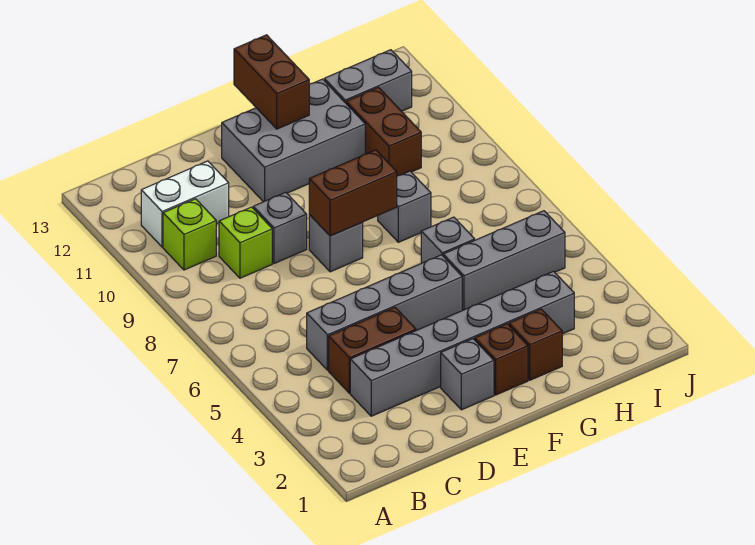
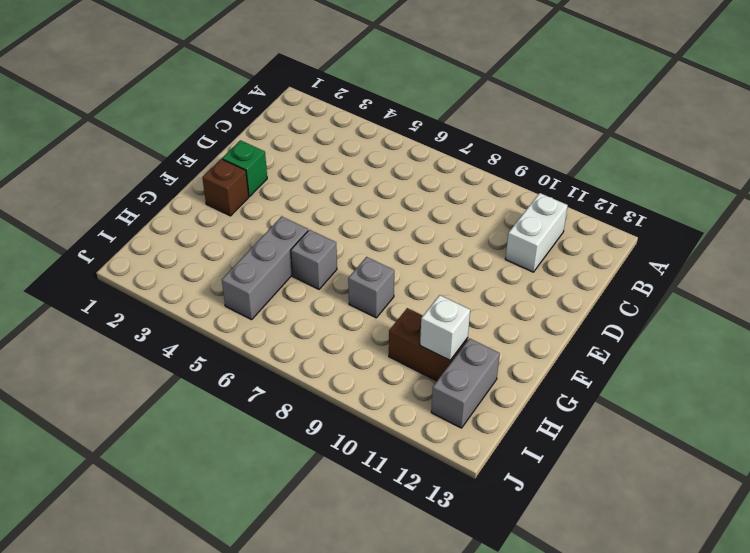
green 1x1 brick [222,140,267,196] -> grey 1x1 brick [441,339,494,410]
white 1x1 brick [420,295,470,360] -> none
none -> lime 1x1 brick [163,199,216,270]
none -> grey 1x6 brick [350,271,574,416]
none -> brown 1x2 brick [329,308,416,393]

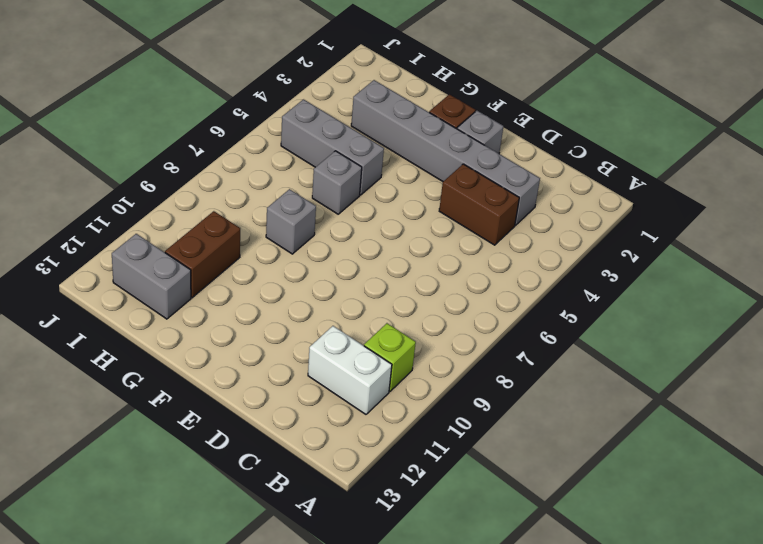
none -> grey 1x4 brick [307,255,462,370]
none -> lime 1x1 brick [219,207,272,278]
none -> grey 1x1 brick [253,192,307,264]

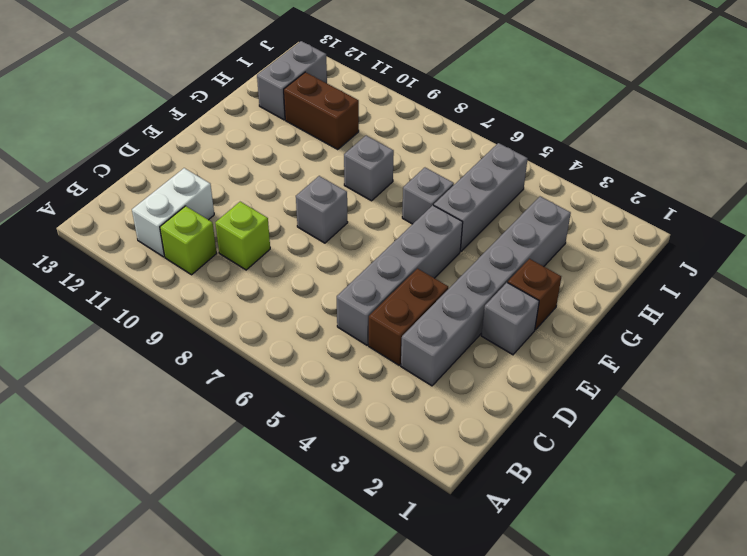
none -> grey 1x1 brick [253,192,307,264]
none -> grey 2x3 brick [222,79,365,202]
none -> brown 1x1 brick [509,309,562,380]

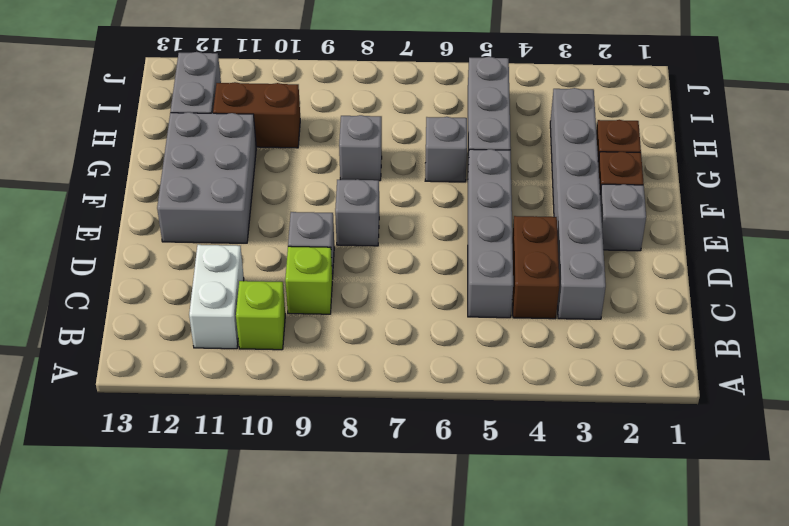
none -> brown 1x2 brick [309,150,397,236]
none -> brown 1x2 brick [234,35,309,129]

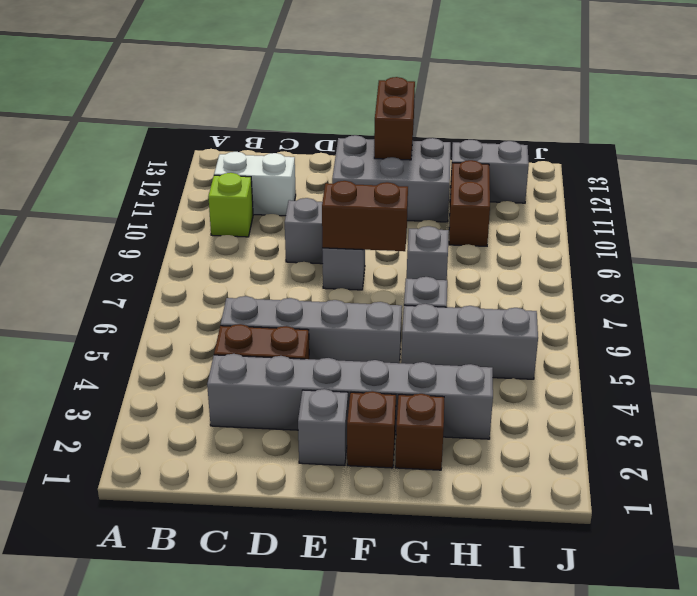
none -> lime 1x1 brick [219,207,272,278]

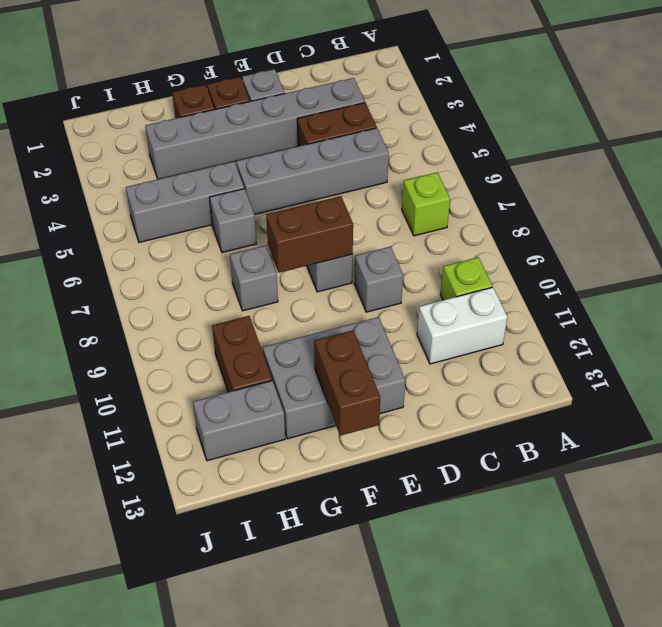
lime 1x1 brick [402,172,450,236] -> lime 1x1 brick moved to [219,207,272,278]

